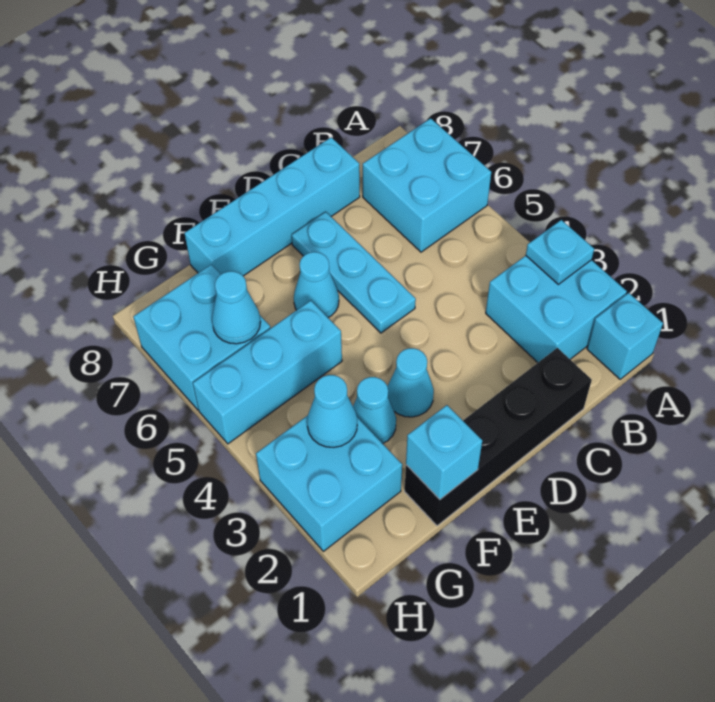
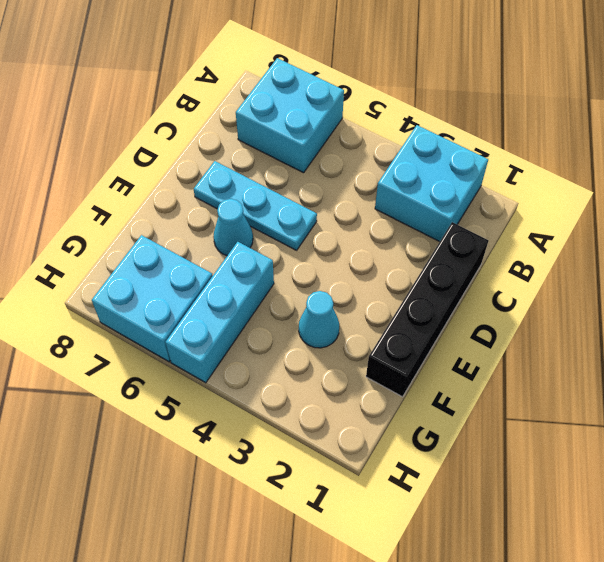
none -> cyan 1x1 brick [587,293,663,379]
none -> cyan 1x4 brick [184,137,360,276]
none -> cyan 1x1 cone [387,348,434,417]

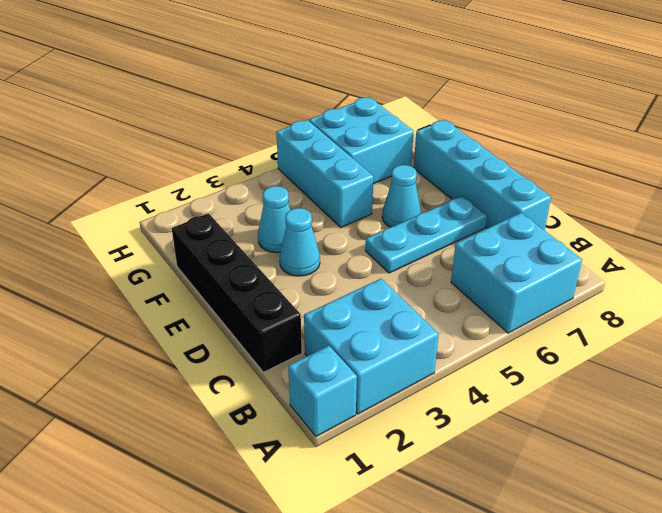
none -> cyan 2x2 brick [256,415,402,551]
none -> cyan 1x1 plate [526,220,594,284]
none -> cyan 1x1 brick [406,405,482,499]

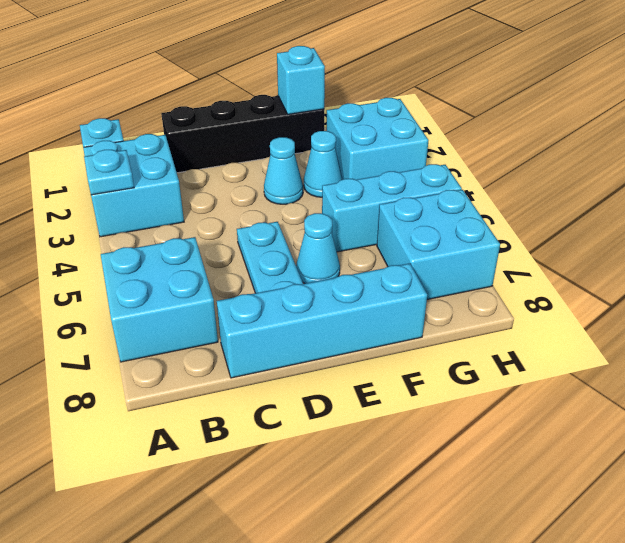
none -> cyan 1x1 cone [307,375,357,447]
none -> cyan 1x1 cone [212,271,261,344]

